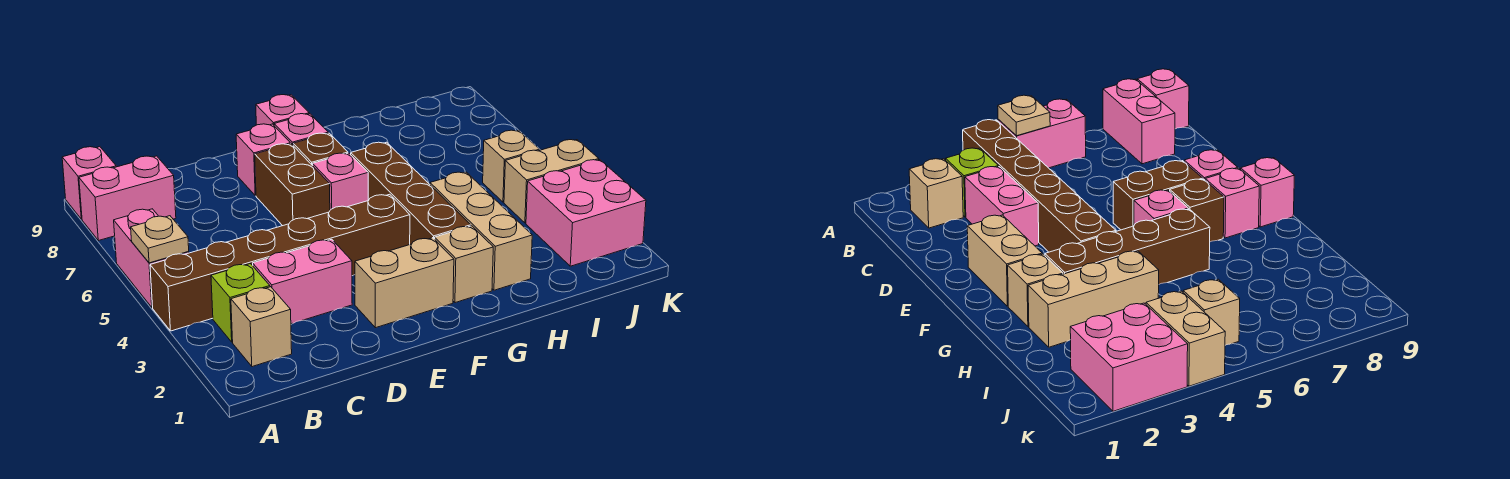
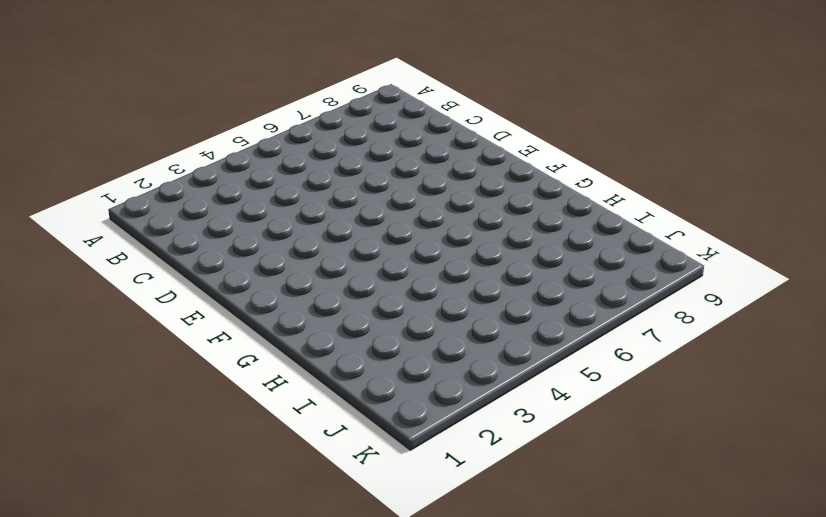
none -> brown 1x6 brick [150,194,410,331]
none -> pink 1x2 brick [114,209,189,308]
none -> pink 1x2 brick [79,156,176,241]

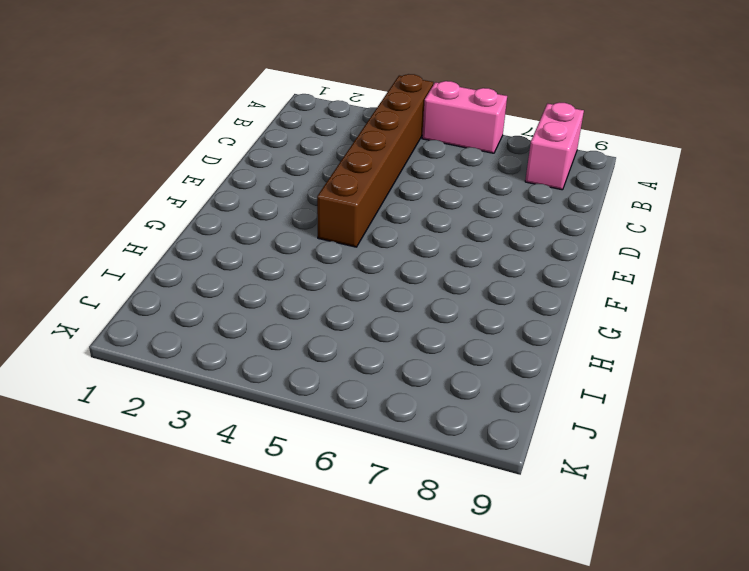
none -> pink 1x1 brick [62,147,116,219]
none -> tan 1x1 brick [231,287,292,367]
none -> lime 1x1 brick [211,264,270,342]

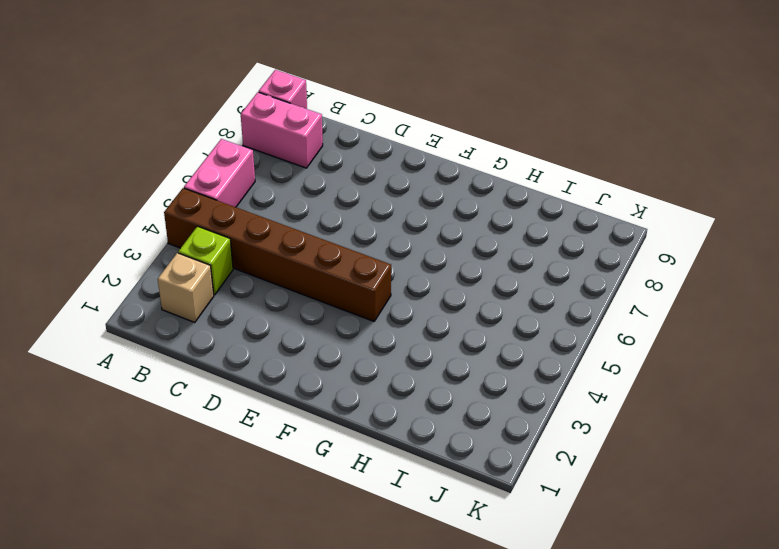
none -> pink 1x2 brick [253,239,352,324]
none -> tan 1x2 brick [355,238,454,328]
none -> brown 1x2 brick [255,144,330,226]

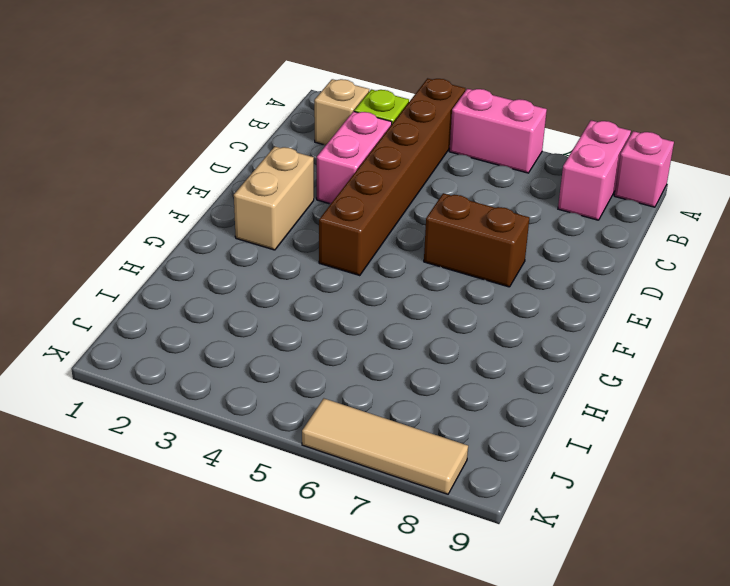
tan 1x3 tile [302,399,468,494] -> none
none -> pink 1x1 brick [236,124,290,196]
none -> pink 1x1 brick [313,153,368,210]
none -> brown 1x1 brick [293,133,348,166]

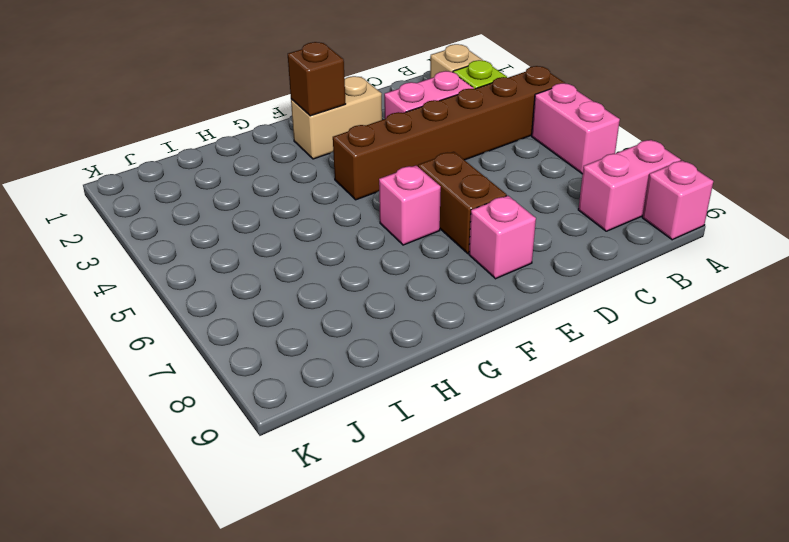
brown 1x1 brick [288,42,346,116] -> brown 1x1 brick moved to [293,133,348,166]
none -> pink 1x1 brick [274,114,328,145]
none -> pink 1x1 brick [256,95,309,125]
none -> tan 1x1 brick [435,226,493,303]

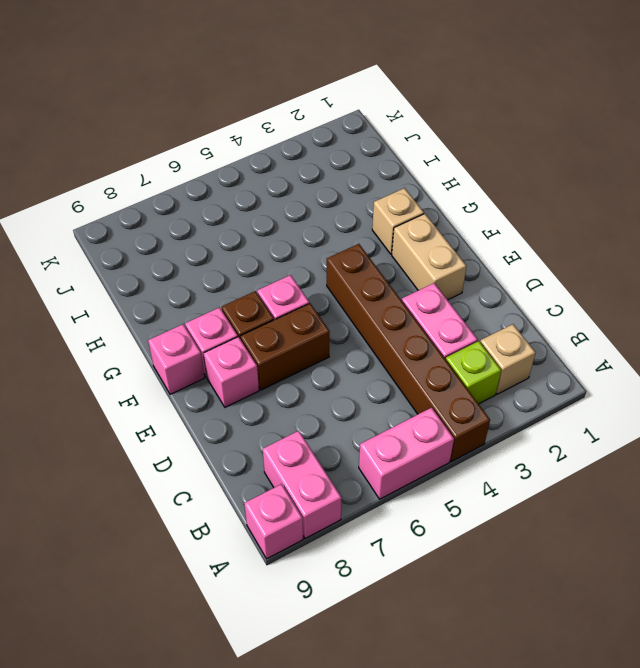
none -> brown 1x4 brick [351,142,471,244]
none -> tan 1x3 brick [430,172,532,290]
none -> pink 2x2 brick [526,160,646,266]

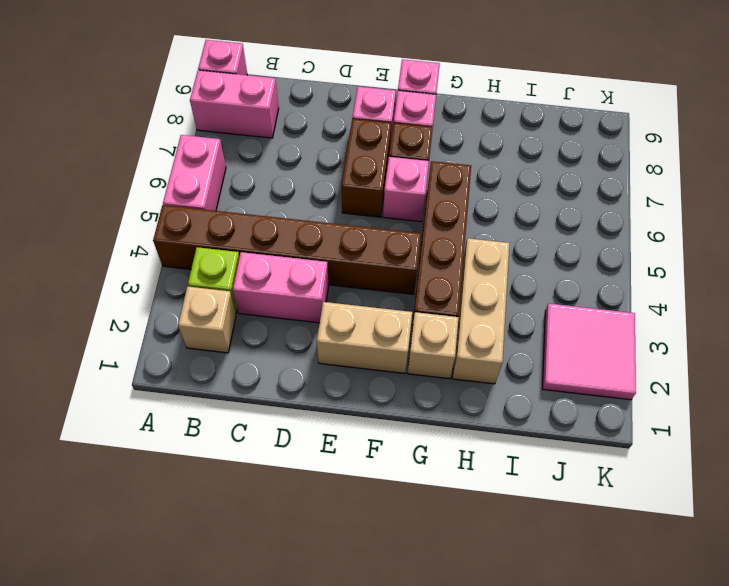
pink 2x2 tile [542,304,636,400] -> pink 2x2 brick [526,160,646,266]
none -> tan 1x2 brick [504,140,599,223]
none -> tan 1x1 brick [483,130,540,202]
none -> tan 1x1 plate [131,216,189,263]

